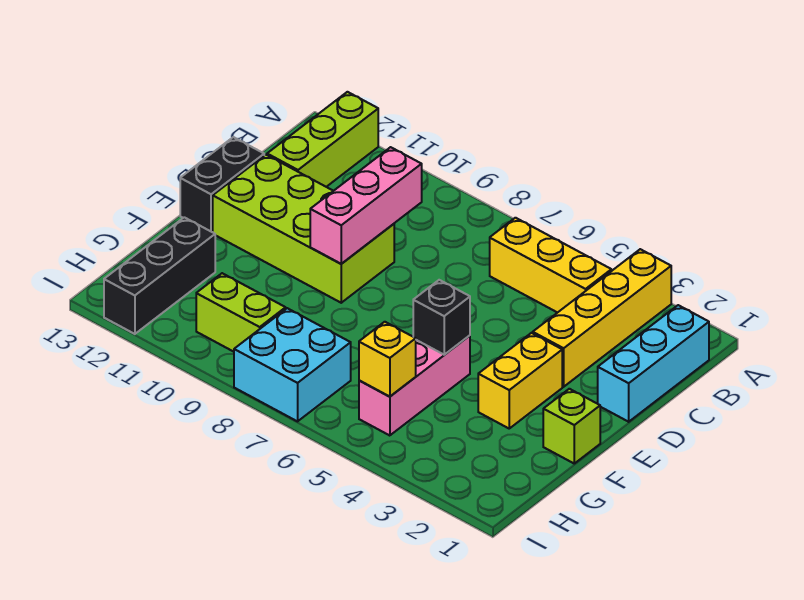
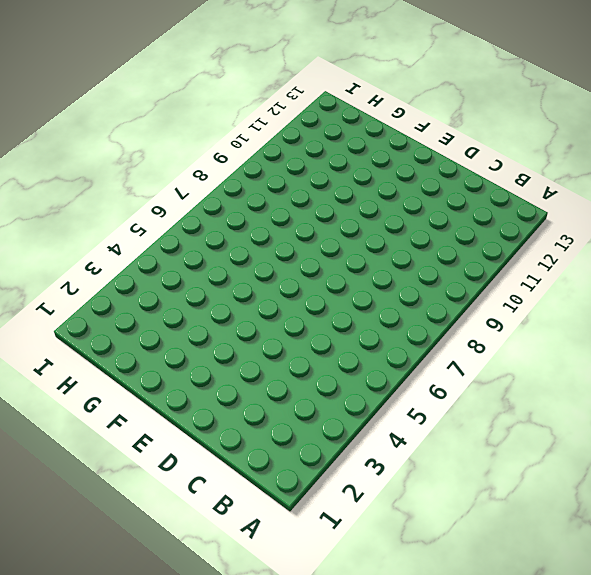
none -> yellow 1x4 brick [533,249,671,387]
none -> lime 1x3 brick [267,92,378,187]
none -> cyan 1x3 brick [598,305,709,422]

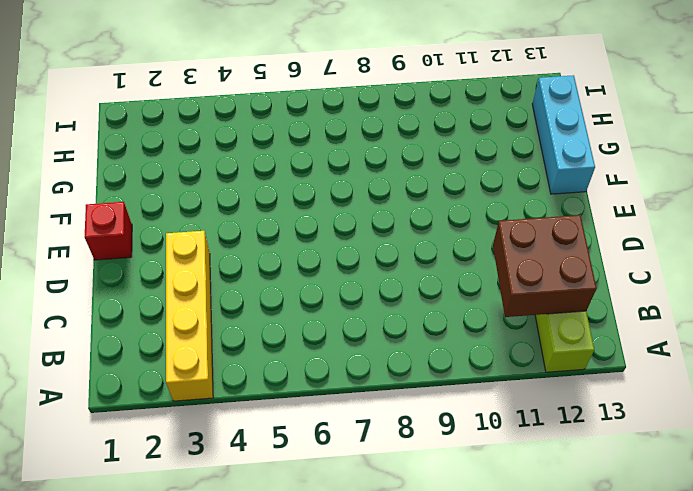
brown 2x2 brick [493,215,597,317] -> none
red 1x1 brick [85,202,132,260] -> none
cyan 1x3 brick [532,75,595,194] -> cyan 1x3 brick moved to [598,305,709,422]
none -> yellow 1x3 brick [490,218,611,313]
none -> lime 2x4 brick [213,155,394,303]
none -> black 1x2 brick [180,137,264,232]

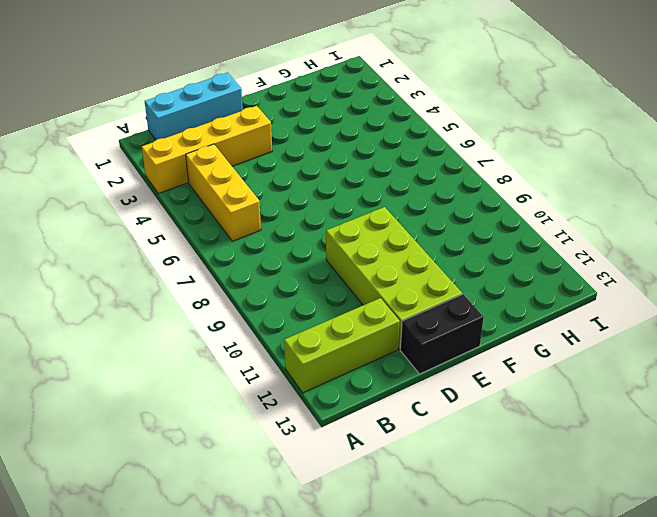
none -> yellow 1x2 brick [478,333,562,428]
none -> lime 1x1 brick [543,389,600,463]
none -> pink 1x3 brick [359,335,470,436]

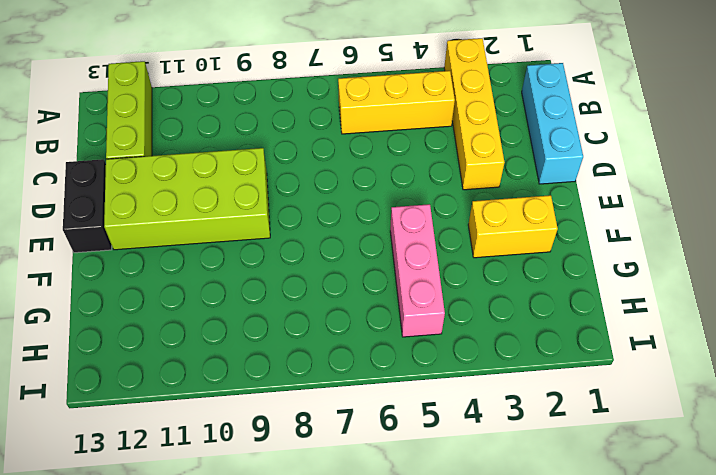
yellow 1x2 brick [468,195,558,258] -> yellow 1x2 brick turned to [478,333,562,428]
none -> lime 1x1 brick [543,389,600,463]
none -> black 1x3 brick [104,217,215,334]
none -> cyan 2x2 brick [234,308,351,421]

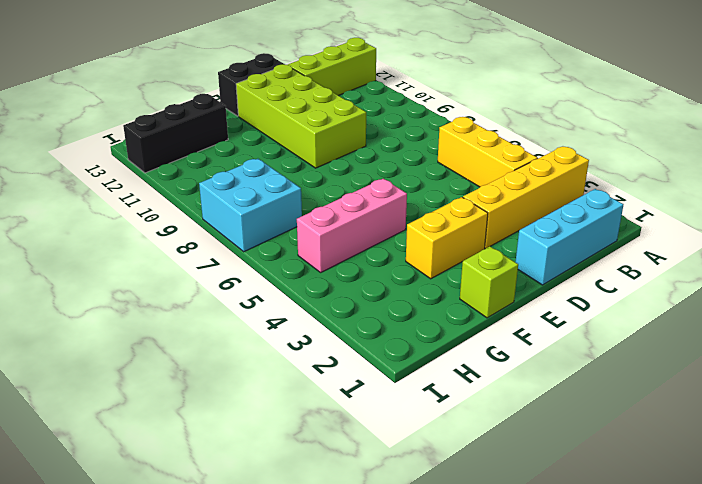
none -> lime 1x2 brick [196,273,286,352]
none -> pink 1x3 brick [310,147,422,264]
none -> black 1x1 brick [413,280,470,355]

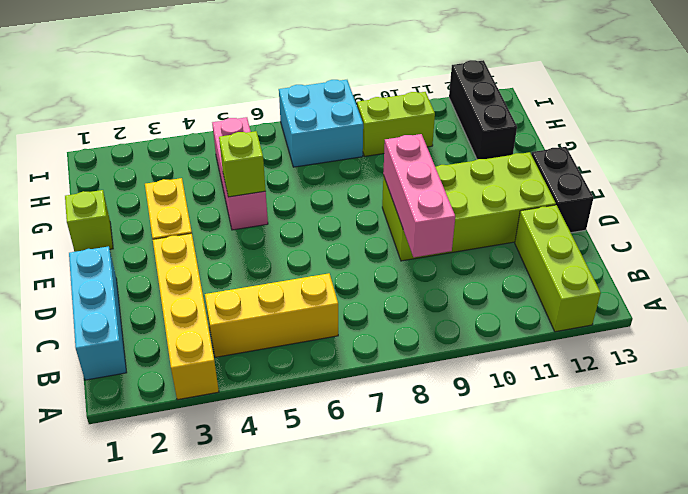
lime 1x1 brick [219,131,266,197] -> black 1x1 brick [413,280,470,355]
none -> yellow 1x1 brick [359,322,416,397]

